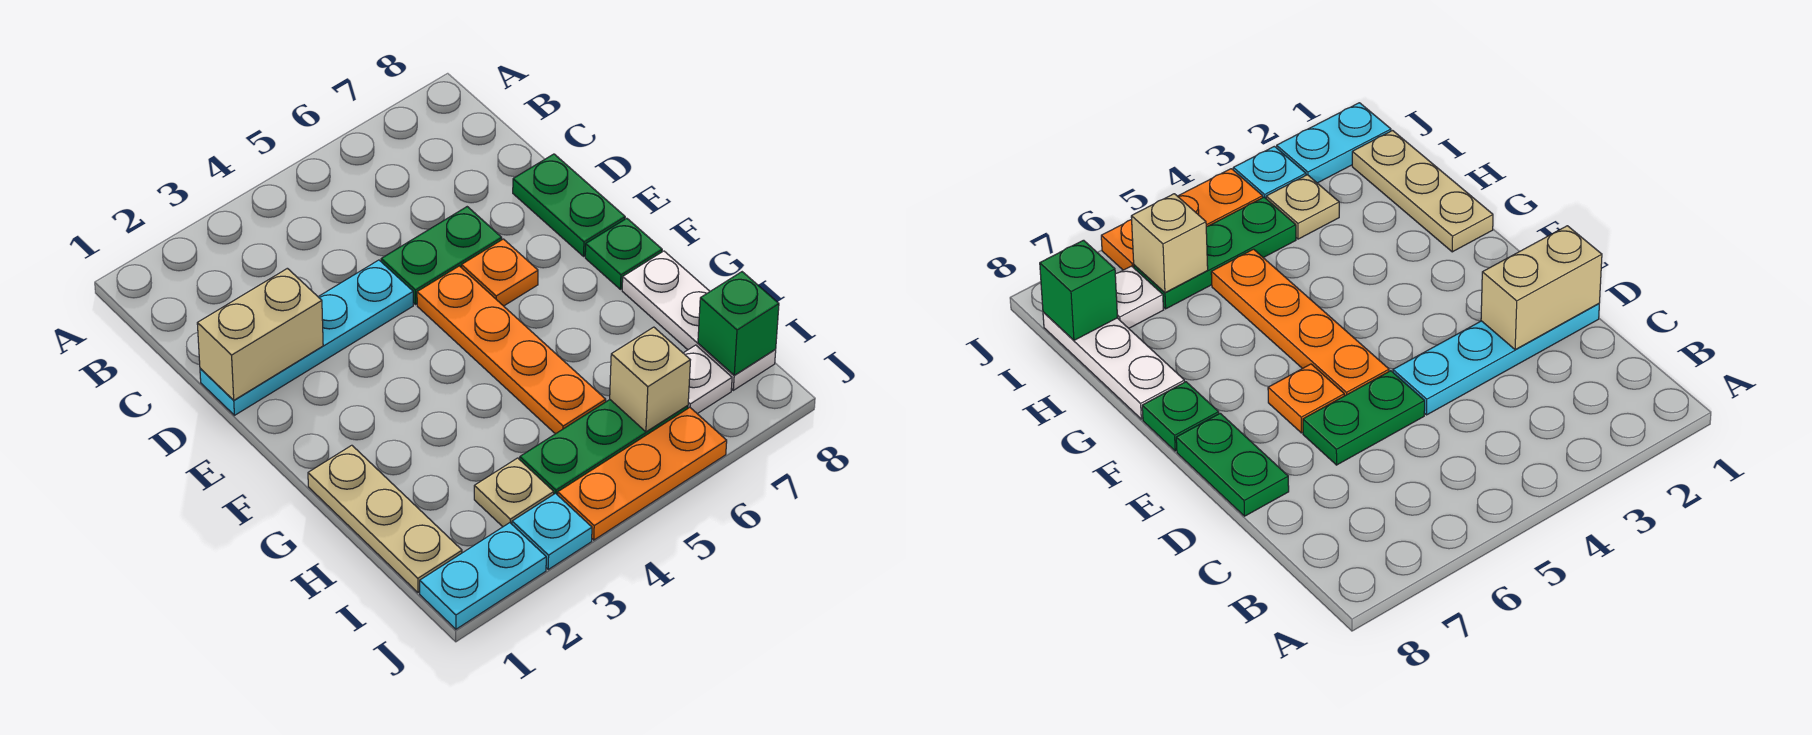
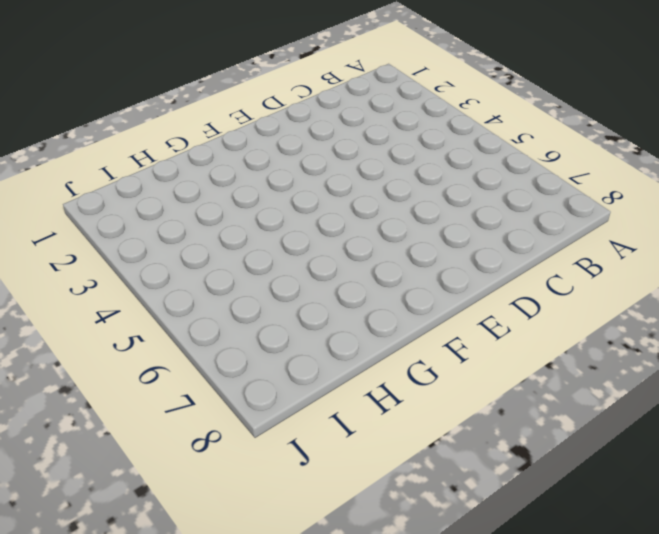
none -> cyan 1x4 plate [200,260,413,415]
none -> green 1x2 plate [381,207,502,304]
none -> green 1x2 plate [513,154,625,256]

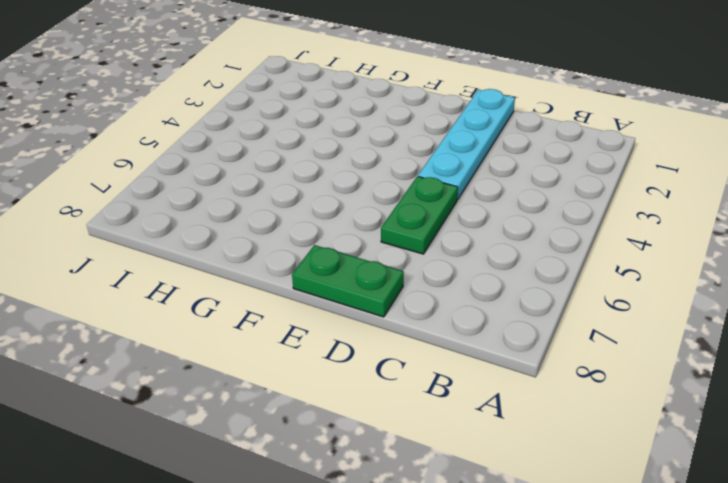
none -> orange 1x4 plate [417,266,606,434]
none -> orange 1x1 plate [462,239,538,306]
none -> green 1x1 plate [585,218,662,289]

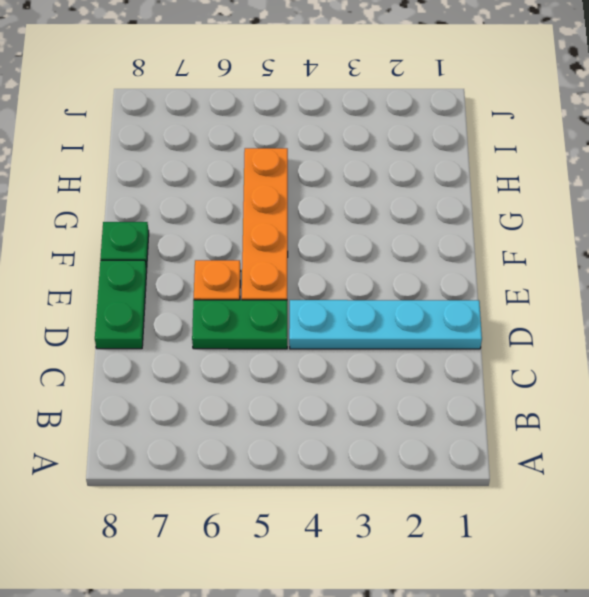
none -> tan 1x3 plate [308,445,462,593]
none -> white 1x3 plate [622,251,776,390]
none -> tan 1x1 plate [474,458,554,527]

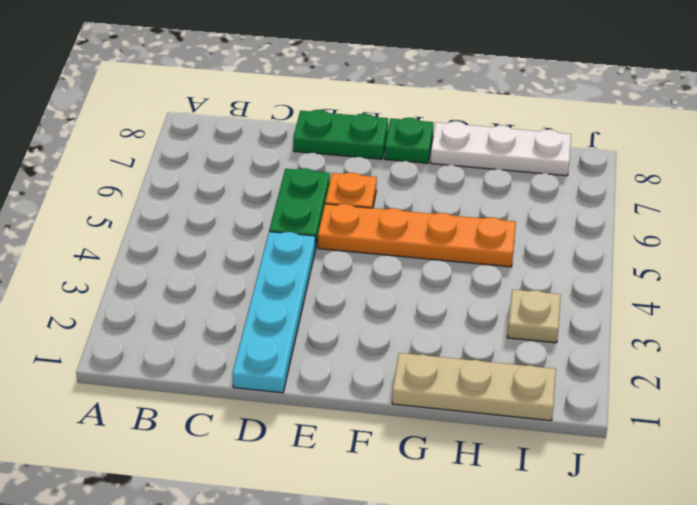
none -> green 1x3 plate [520,400,688,495]
none -> white 1x1 plate [684,345,732,414]
none -> cyan 1x2 plate [420,523,546,629]

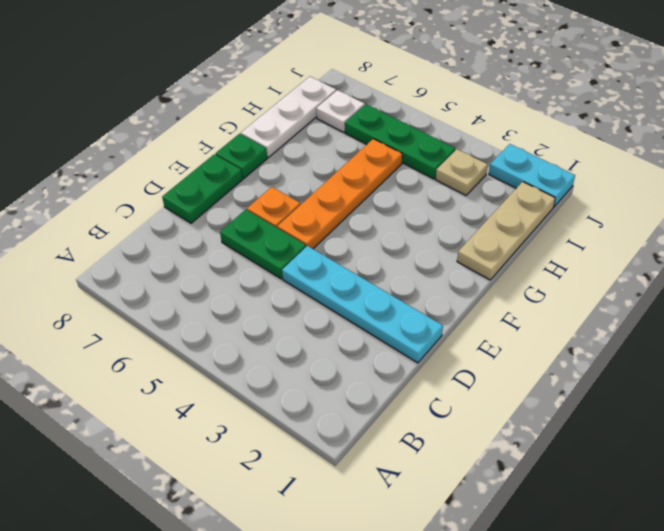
none -> cyan 1x1 plate [512,493,592,569]
none -> orange 1x3 plate [558,408,727,540]
none -> tan 1x2 brick [197,268,323,400]

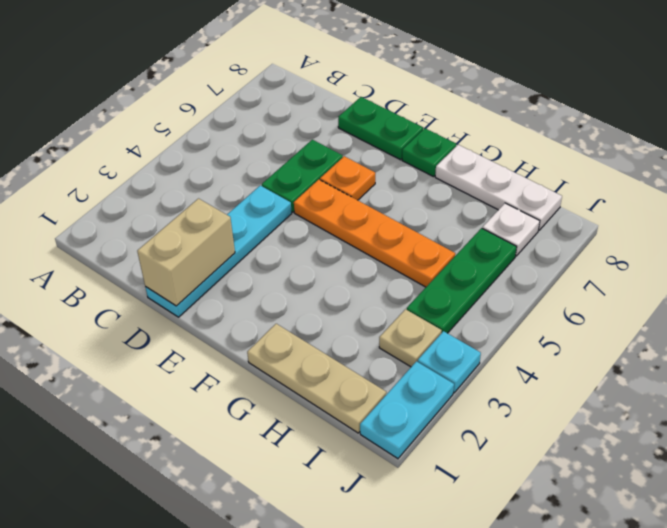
none -> orange 1x3 plate [558,408,727,540]
none -> tan 1x1 brick [610,327,690,432]
none -> green 1x1 brick [698,272,779,375]

